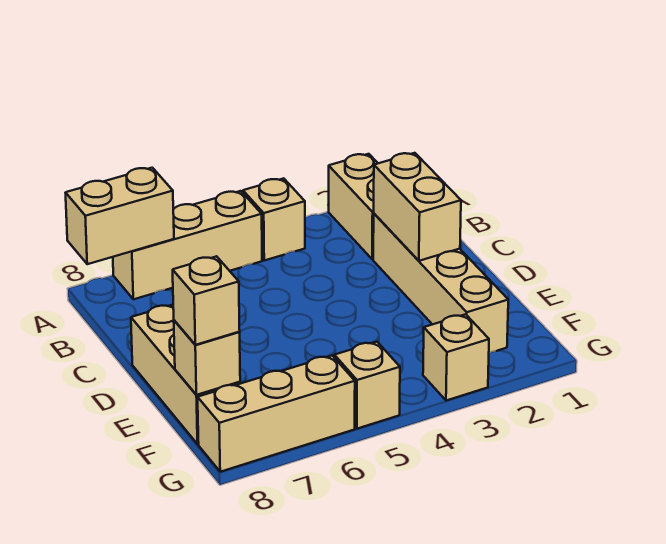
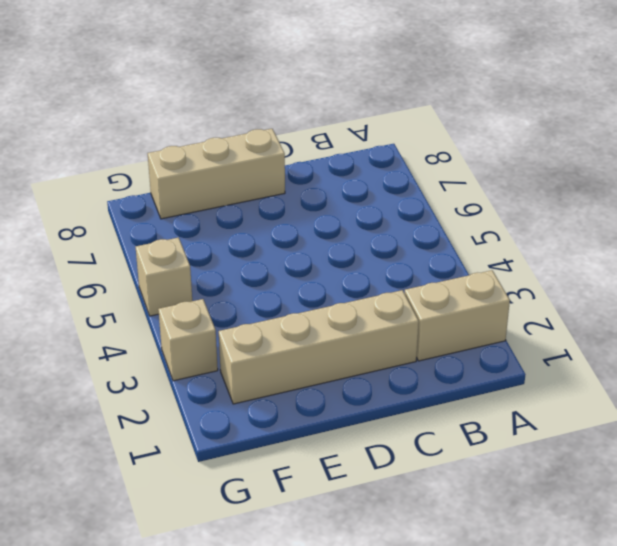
none -> tan 1x1 brick [243,178,305,260]
none -> tan 1x3 brick [113,191,262,299]
none -> tan 1x3 brick [198,356,355,472]

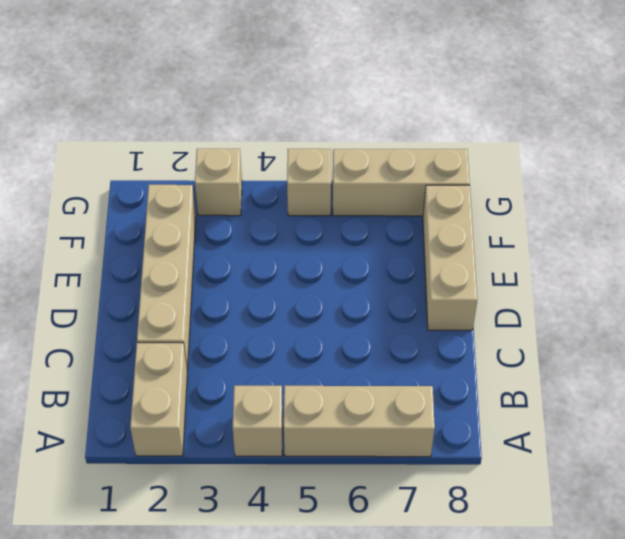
none -> tan 1x2 brick [66,168,174,264]
none -> tan 1x2 brick [374,153,461,261]
none -> tan 1x1 brick [174,320,240,395]

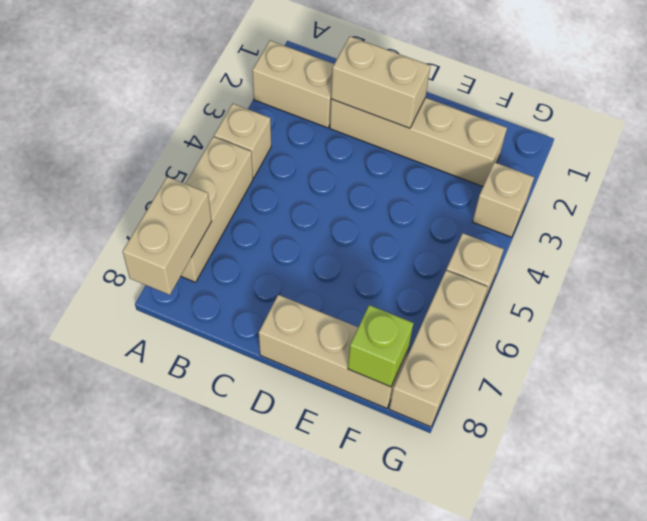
lime 1x1 brick [348,305,413,387] -> tan 1x1 brick [174,320,240,395]
none -> tan 1x1 brick [173,256,240,345]

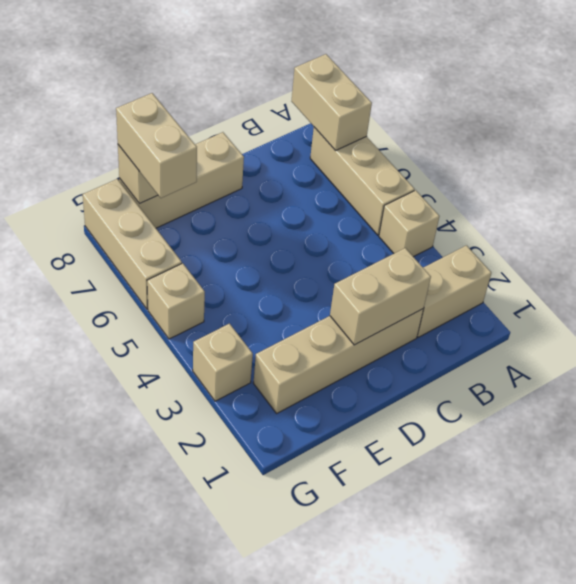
tan 1x2 brick [116,93,197,198] -> tan 1x1 brick [173,256,240,345]

